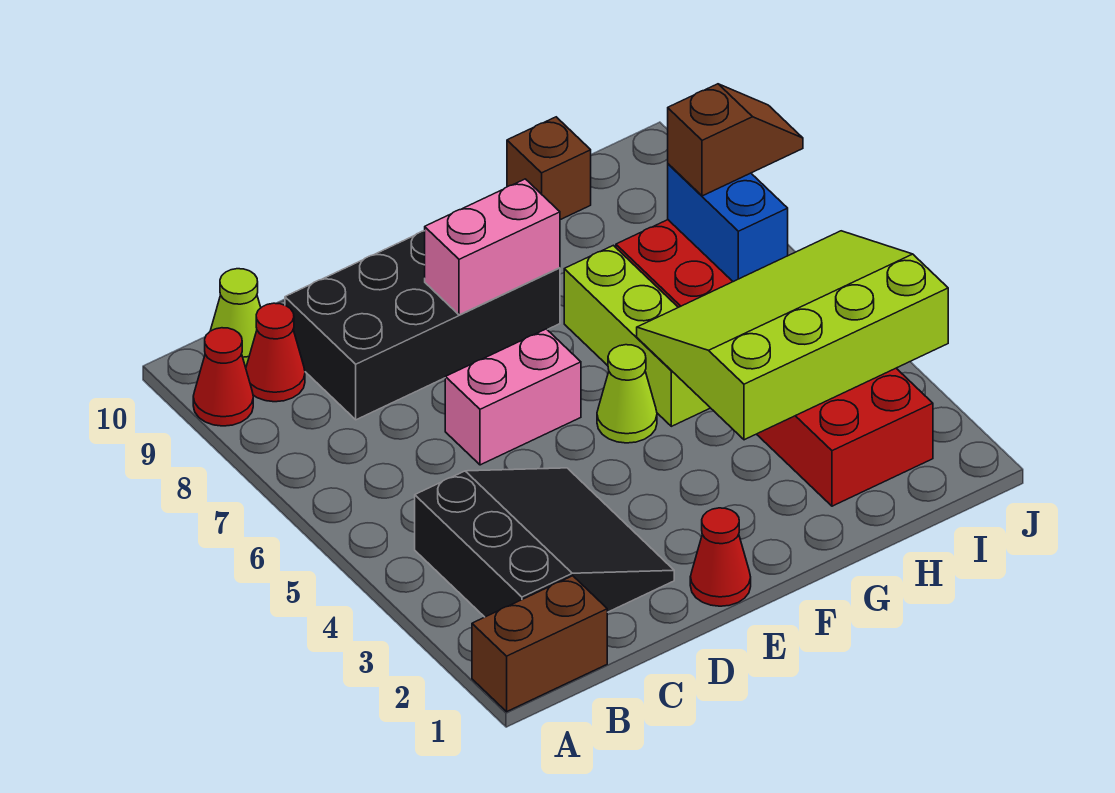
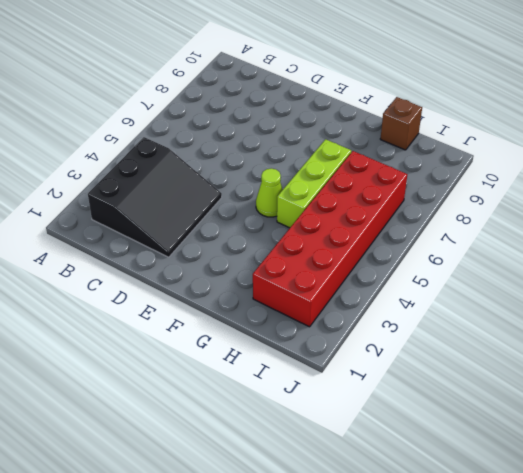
none -> brown 1x2 brick [472,576,607,712]
none -> red 1x1 cone [193,328,253,426]
none -> red 1x1 cone [246,303,305,402]

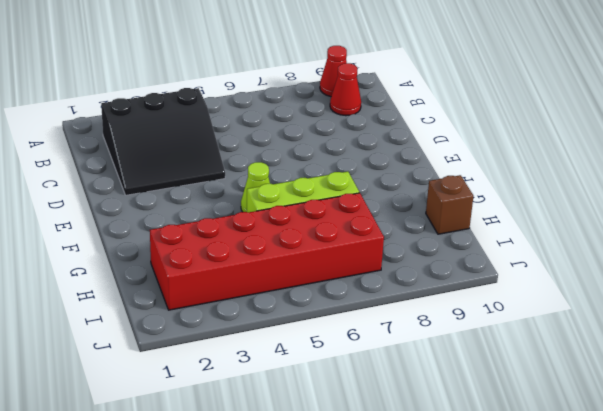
none -> brown 1x2 brick [472,576,607,712]
none -> lime 1x1 cone [210,269,261,366]
none -> black 2x4 brick [285,231,560,420]

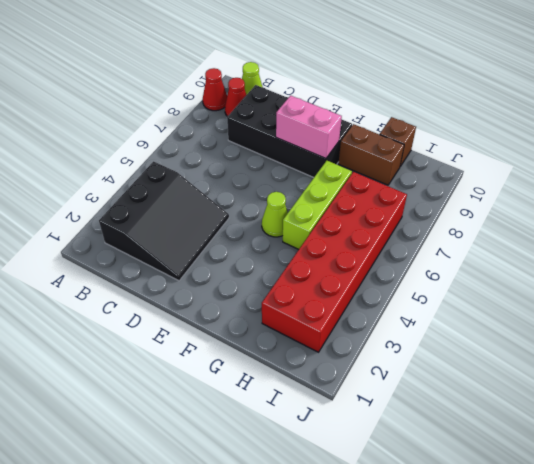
brown 1x2 brick [338,124,404,185] -> brown 1x2 brick moved to [472,576,607,712]
none -> pink 1x2 brick [445,329,581,465]
none -> red 1x1 cone [690,508,751,606]
none -> lime 3x4 slope [637,231,948,440]

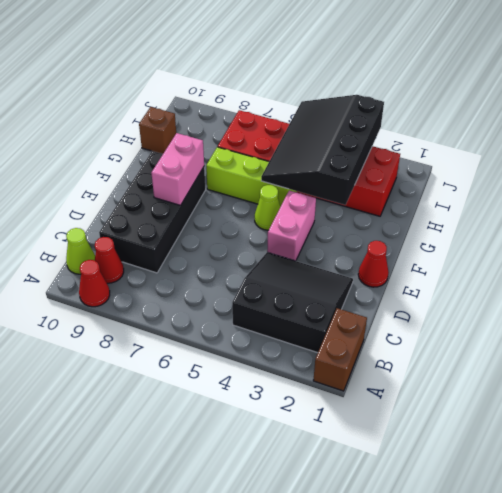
pink 1x2 brick [267,190,316,261] -> pink 1x2 brick moved to [445,329,581,465]
black 3x4 slope [261,95,384,205] -> lime 3x4 slope [637,231,948,440]
none -> blue 1x2 brick [668,164,788,282]
none -> brown 1x2 slope [668,84,803,196]

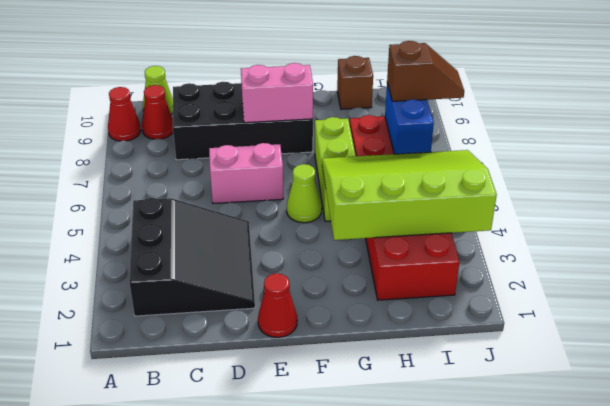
none -> brown 1x2 brick [472,576,607,712]

